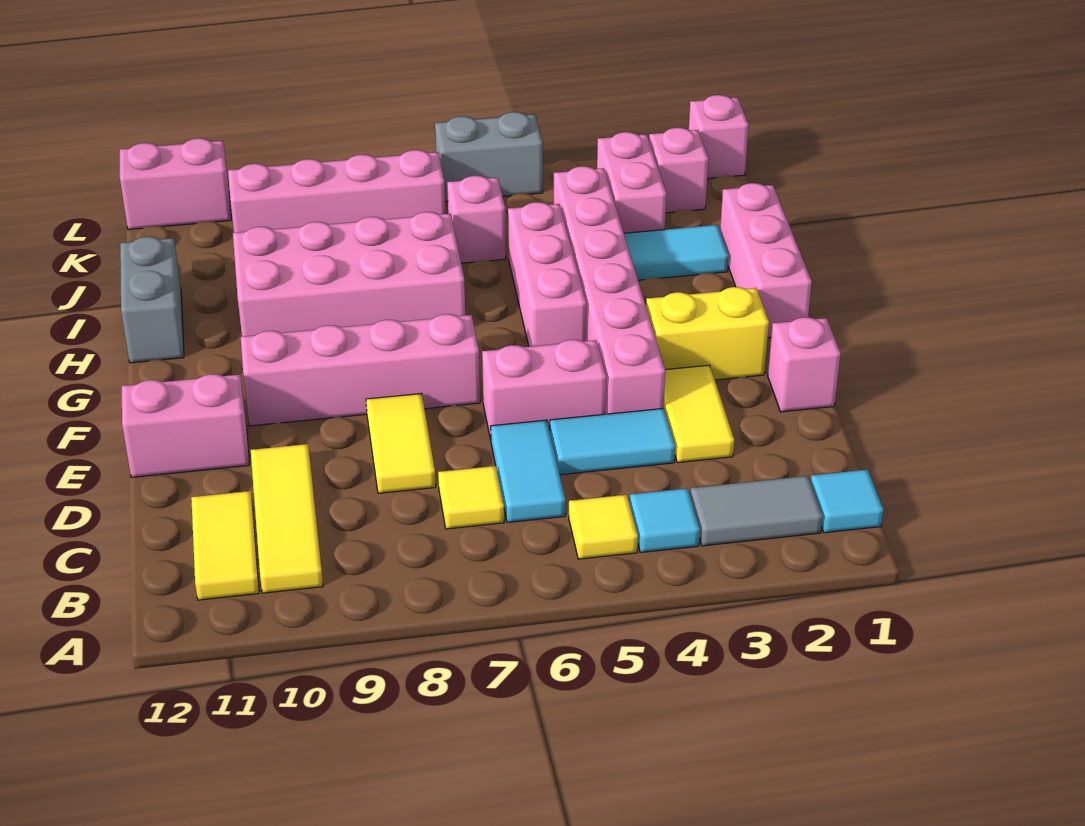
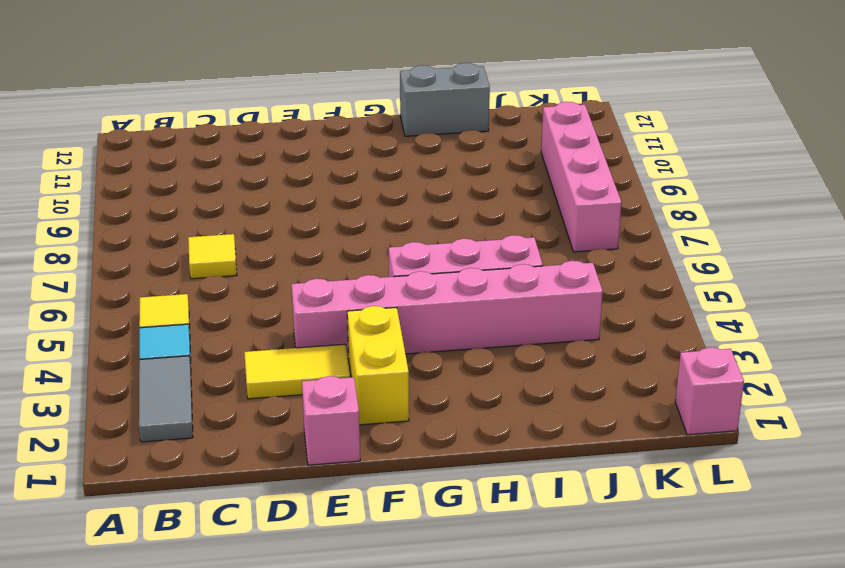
none -> cyan 1x1 tile [811,470,883,533]
none -> yellow 1x3 tile [251,444,323,593]
none -> yellow 1x2 tile [191,491,259,600]

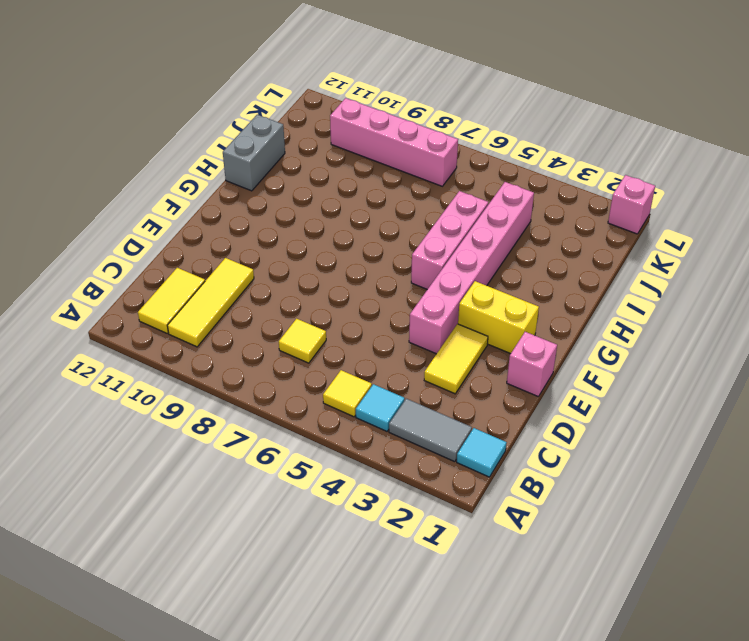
none -> cyan 1x2 tile [491,420,565,523]
none -> cyan 1x2 tile [550,408,675,475]
none -> yellow 1x2 tile [366,393,436,493]

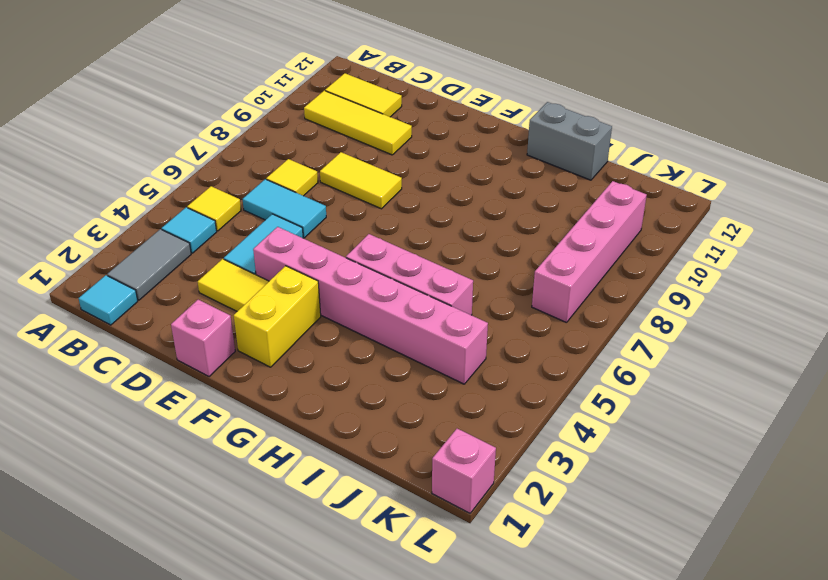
none -> pink 1x2 brick [482,340,606,440]
none -> pink 1x2 brick [122,374,249,477]
none -> pink 1x4 brick [241,314,480,426]

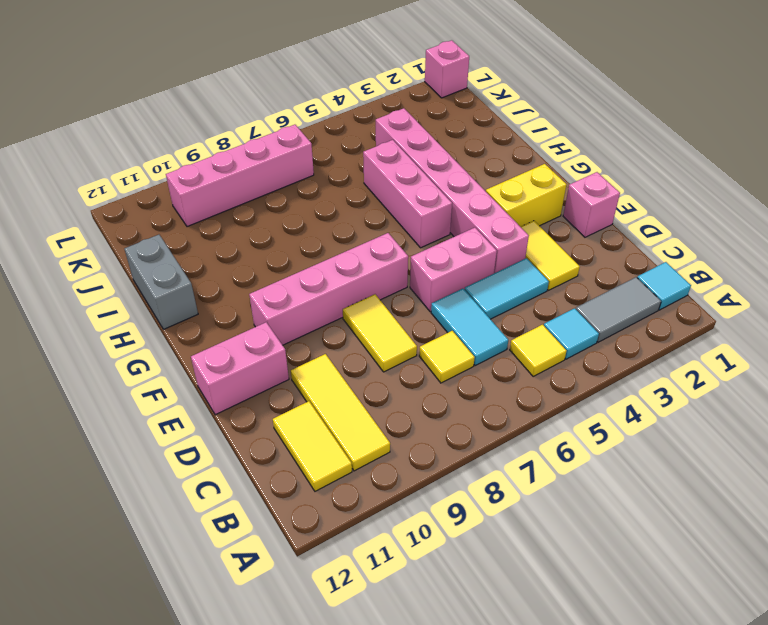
none -> pink 1x3 brick [720,183,812,338]
none -> pink 2x4 brick [233,212,465,337]
none -> cyan 1x2 tile [624,225,729,280]

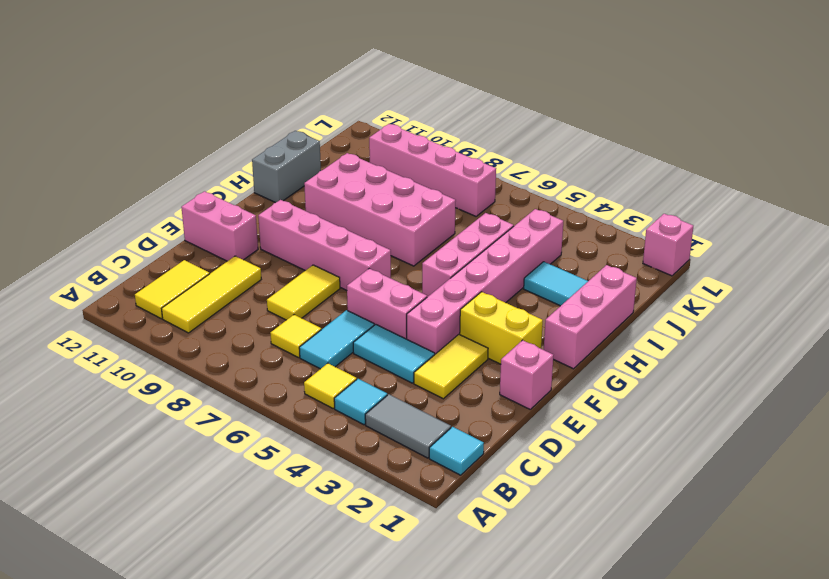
none -> pink 1x2 brick [597,132,666,233]
none -> pink 1x1 brick [447,176,506,263]
none -> pink 1x1 brick [649,128,708,213]

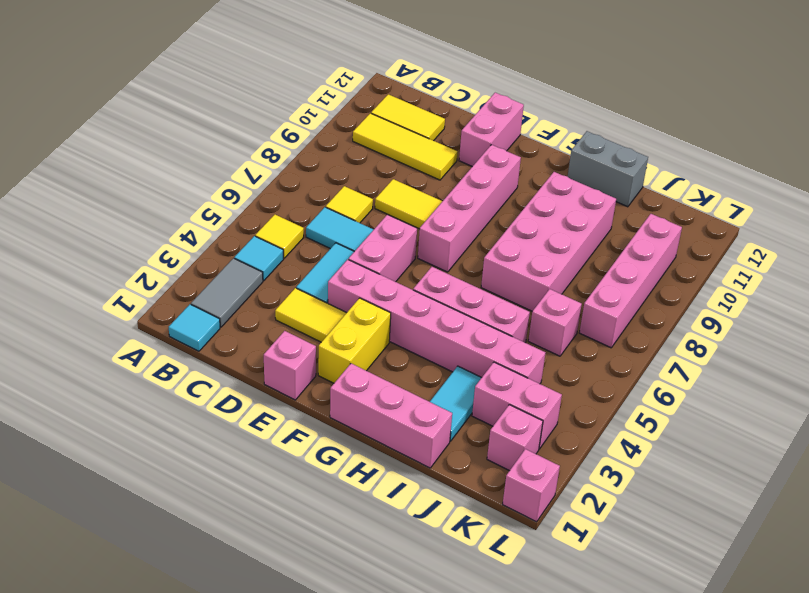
none -> grey 1x2 brick [435,112,543,202]
none -> pink 1x2 brick [120,138,231,230]

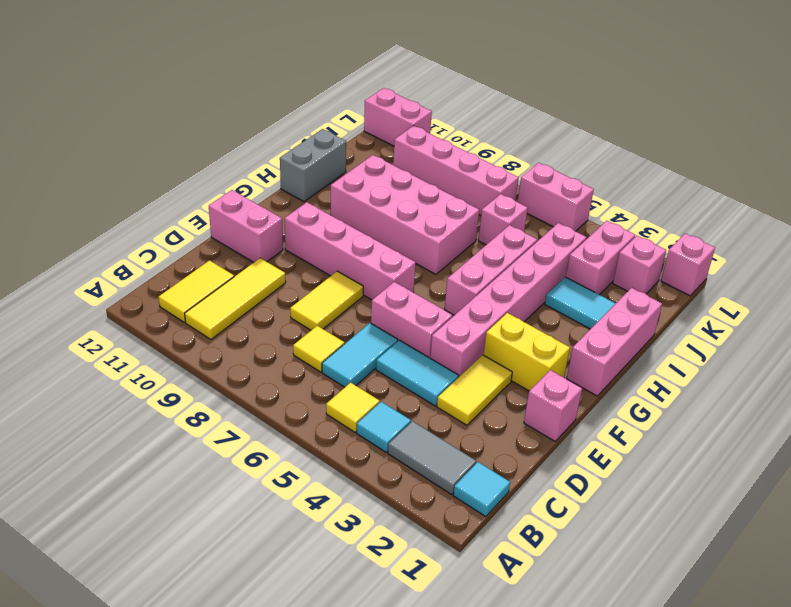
pink 1x2 brick [518,163,594,231] -> grey 1x2 brick [435,112,543,202]

